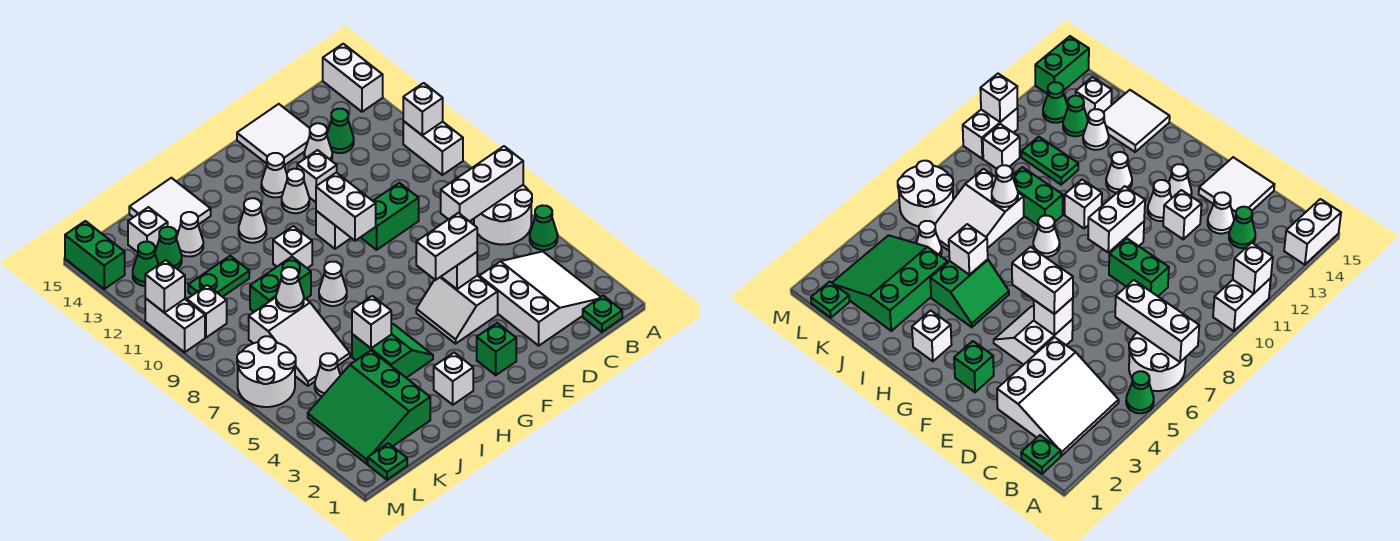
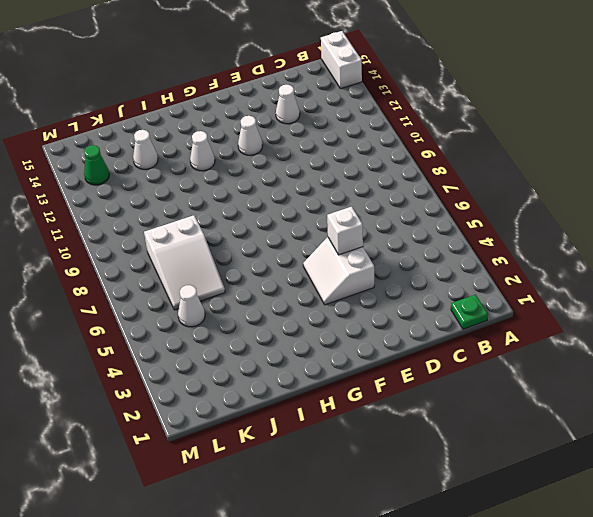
none -> green 1x1 cone [530,205,558,250]
none -> white 2x2 round brick [474,185,532,244]
none -> white 1x2 brick [403,121,463,175]
none -> white 3x3 slope [479,251,600,346]

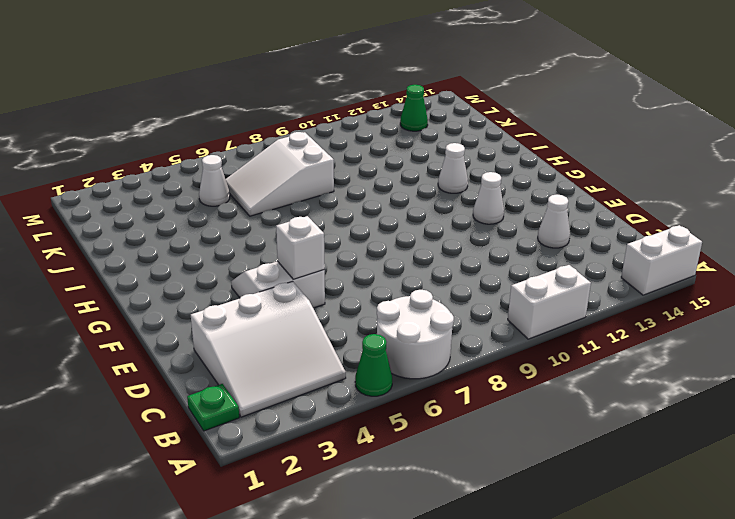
none -> green 1x1 cone [327,109,354,153]
none -> green 1x2 brick [360,183,419,250]
none -> white 2x2 tile [237,104,310,165]
none -> white 1x1 brick [297,150,337,202]

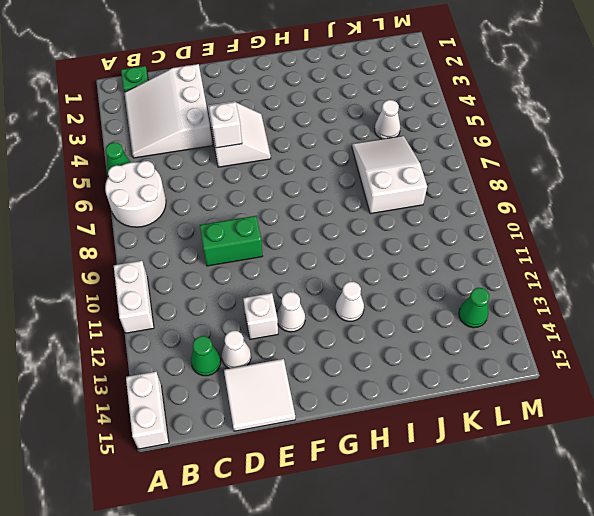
none -> green 1x1 brick [477,323,516,375]
none -> white 1x1 brick [316,211,351,249]
none -> white 1x1 cone [261,153,287,197]
none -> white 1x1 brick [434,353,473,405]

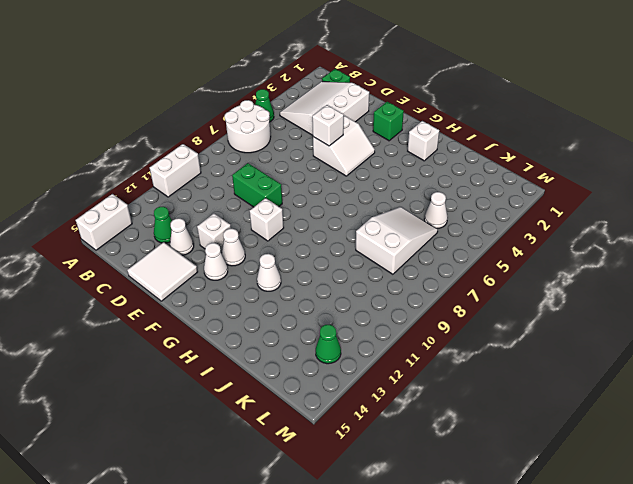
none -> green 2x2 slope [352,324,433,378]
none -> white 1x1 cone [319,262,347,306]
none -> white 1x1 brick [273,226,312,268]
none -> green 1x2 brick [250,257,311,312]

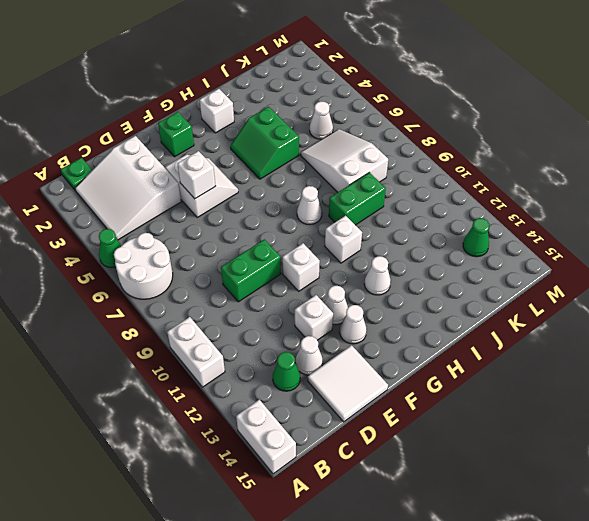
none -> white 2x2 tile [129,178,211,235]
none -> green 3x3 slope [308,351,430,464]
none -> green 1x2 plate [188,256,249,297]
none -> white 1x1 cone [176,212,203,257]

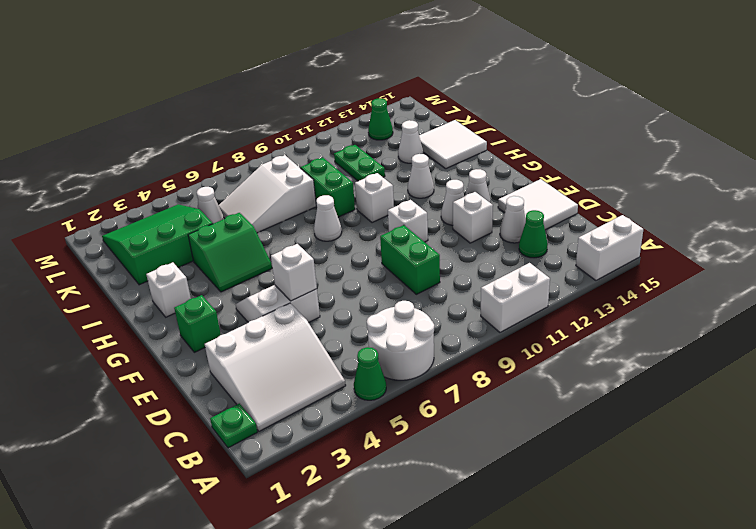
none -> green 1x1 cone [155,227,182,269]
none -> white 1x1 brick [128,207,168,252]
none -> green 1x1 plate [368,443,407,480]
none -> white 2x2 round brick [237,336,296,407]

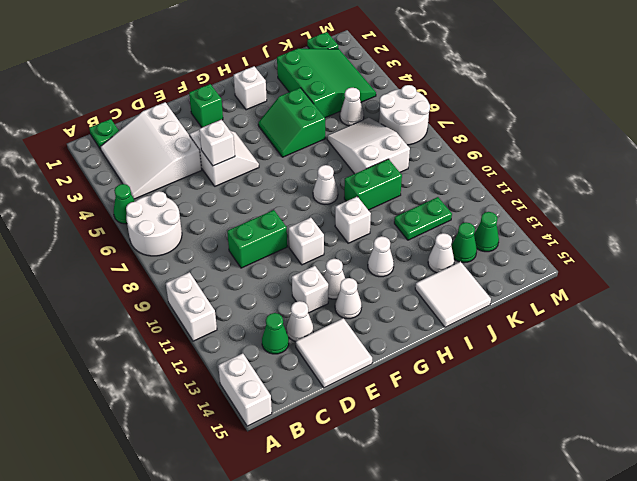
none -> white 1x1 brick [128,207,168,252]
none -> white 1x1 brick [187,285,227,338]
none -> white 1x2 brick [145,298,205,352]
none -> green 1x2 brick [65,221,125,289]

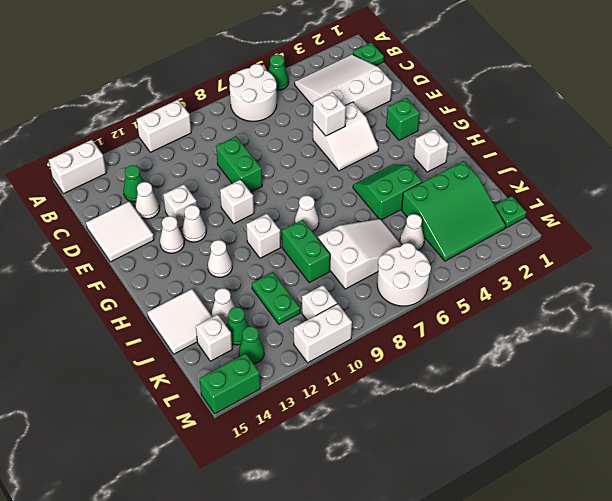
none -> white 1x3 brick [441,146,523,221]
none -> white 1x1 brick [403,83,443,135]
none -> white 1x2 brick [316,173,376,241]
none -> white 1x1 brick [352,296,391,348]

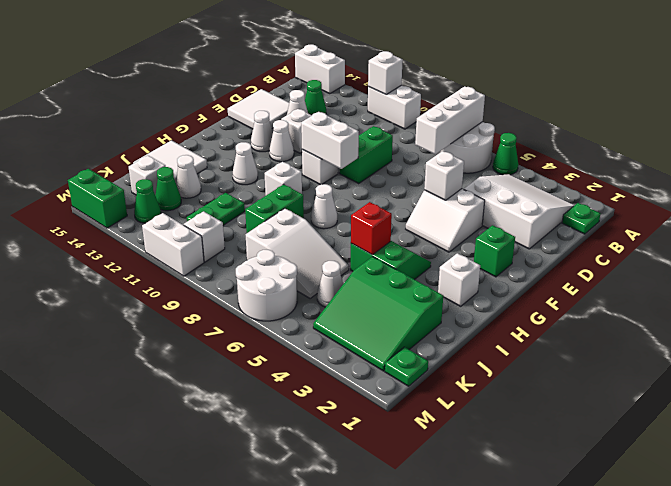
red 1x1 brick [351,202,392,255] -> white 1x1 brick [352,296,391,348]
none -> white 1x1 cone [276,267,304,312]
none -> white 1x1 brick [145,260,185,313]
none -> white 1x2 brick [416,213,477,280]

